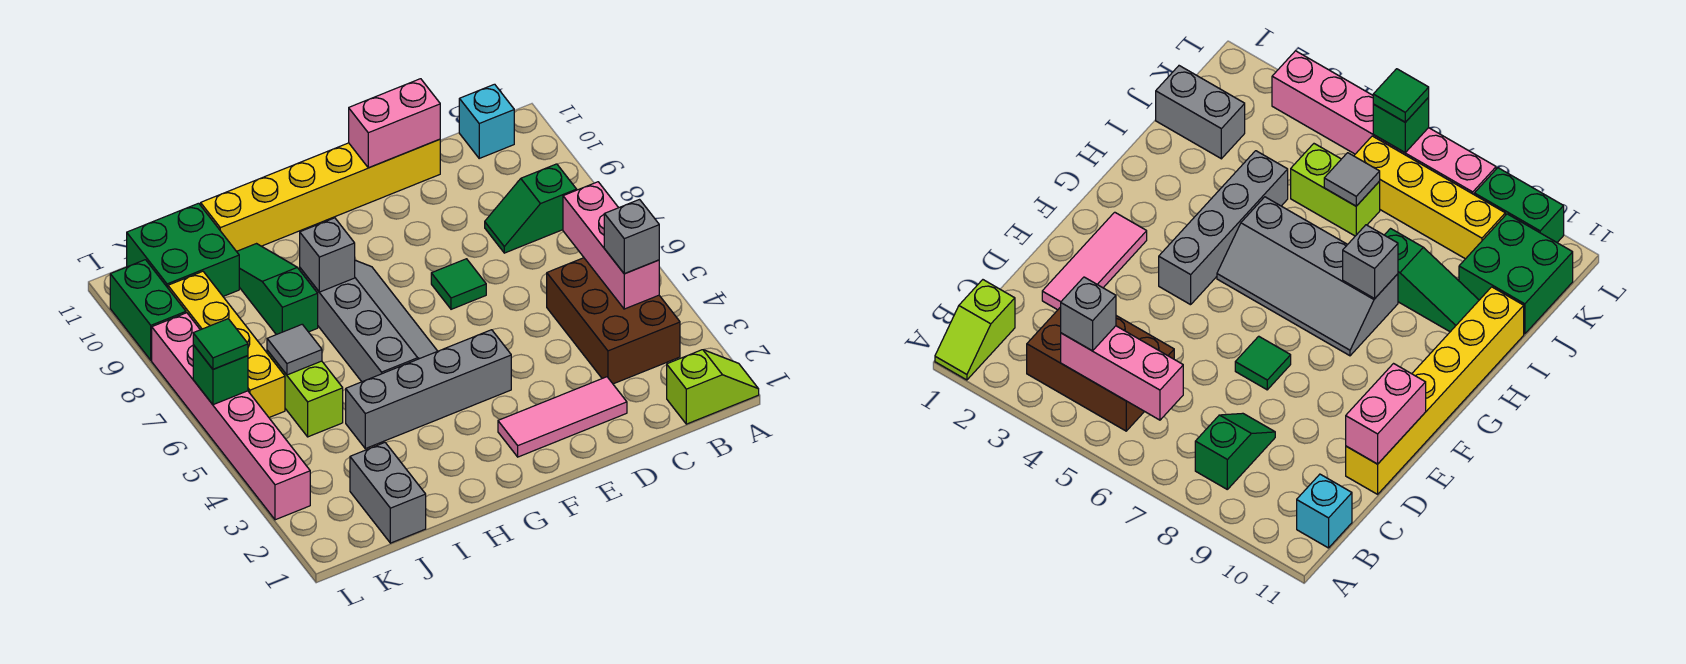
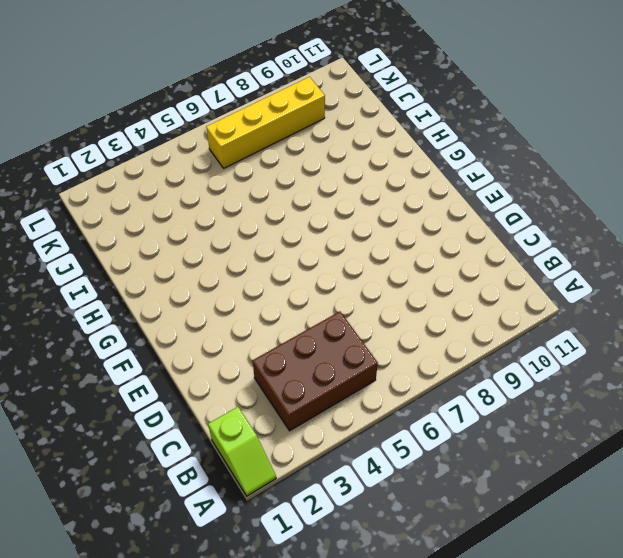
none -> green 1x2 slope [485,164,577,253]
none -> cyan 1x1 brick [459,84,514,158]
none -> pink 1x3 tile [498,377,627,457]

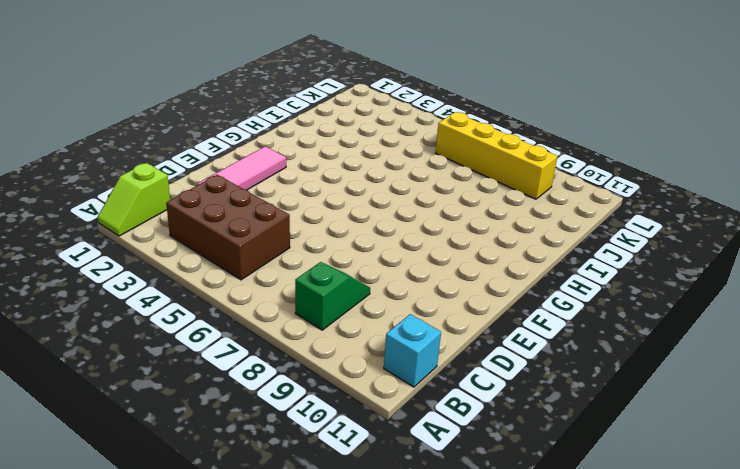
none -> yellow 1x6 brick [201,139,440,251]
none -> green 1x1 tile [431,259,486,309]
none -> grey 1x4 brick [346,330,511,449]

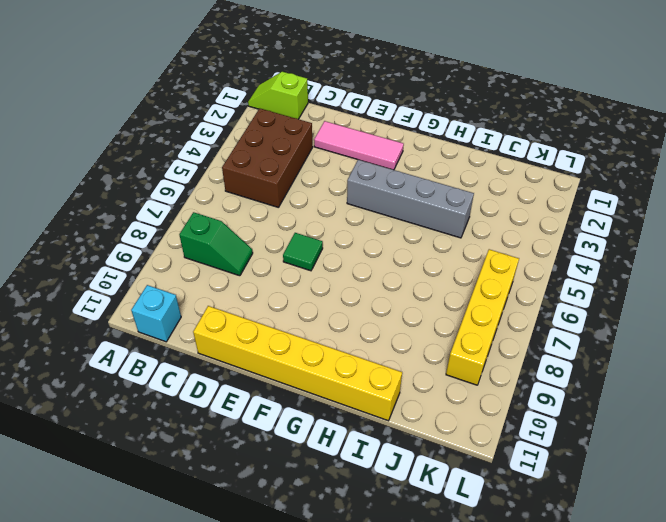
none -> grey 2x4 slope [300,260,437,382]
none -> green 1x3 slope [237,244,318,335]
none -> grey 1x2 brick [350,443,426,543]

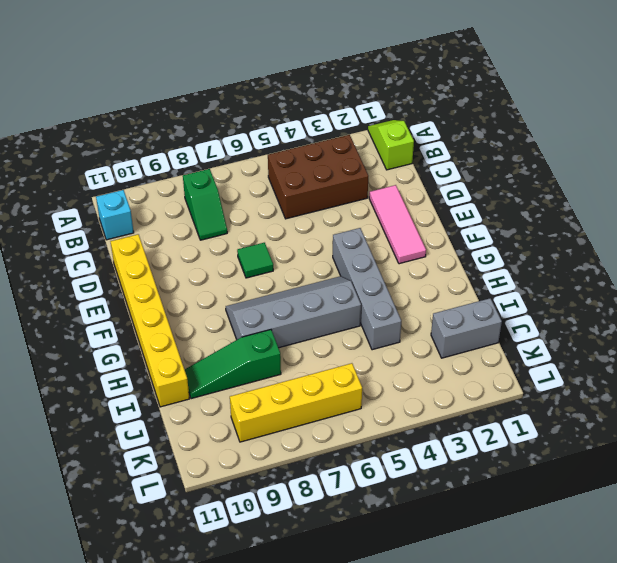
none -> lime 1x2 brick [267,351,343,437]
none -> green 2x2 brick [127,203,239,296]
none -> pink 1x6 brick [152,313,310,520]

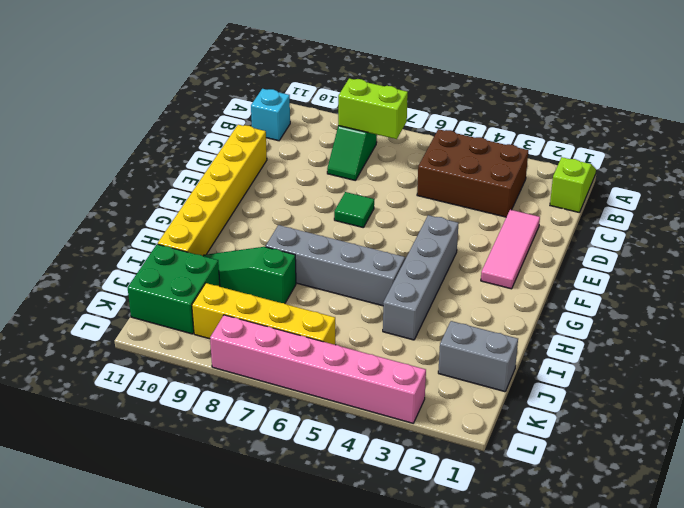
lime 1x2 brick [338,78,408,139] -> lime 1x2 brick moved to [267,351,343,437]
none -> green 1x2 brick [110,260,186,360]
none -> pink 1x3 brick [563,182,659,309]
none -> pink 1x2 brick [349,79,440,168]

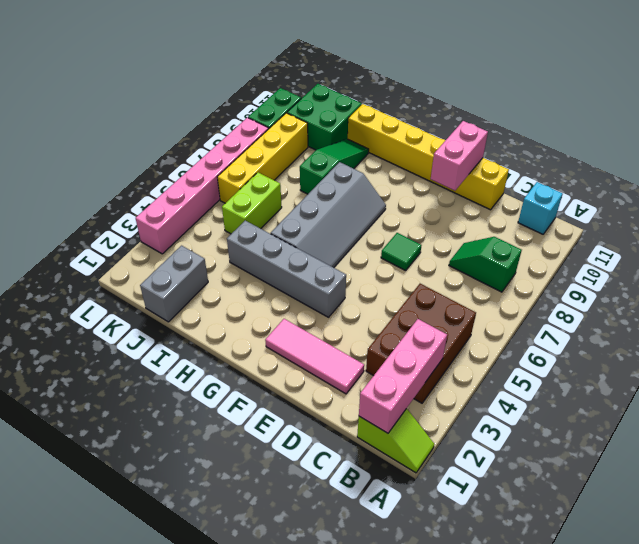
pink 1x3 brick [359,319,447,433] -> pink 1x3 brick moved to [563,182,659,309]
pink 1x2 brick [431,121,488,191] -> pink 1x2 brick turned to [349,79,440,168]
none -> grey 1x1 brick [300,218,355,292]
none -> grey 1x1 tile [267,324,322,375]
none -> green 1x1 brick [193,345,248,405]

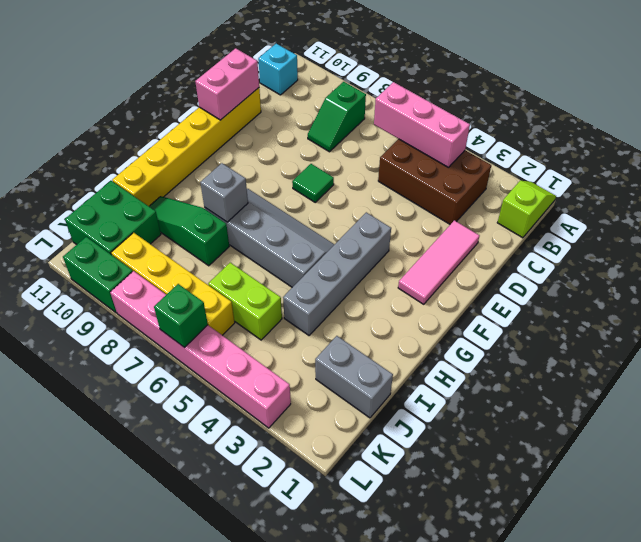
none -> grey 1x1 tile [267,324,322,375]
none -> grey 1x1 brick [604,200,659,274]
none -> green 1x1 tile [193,319,248,369]

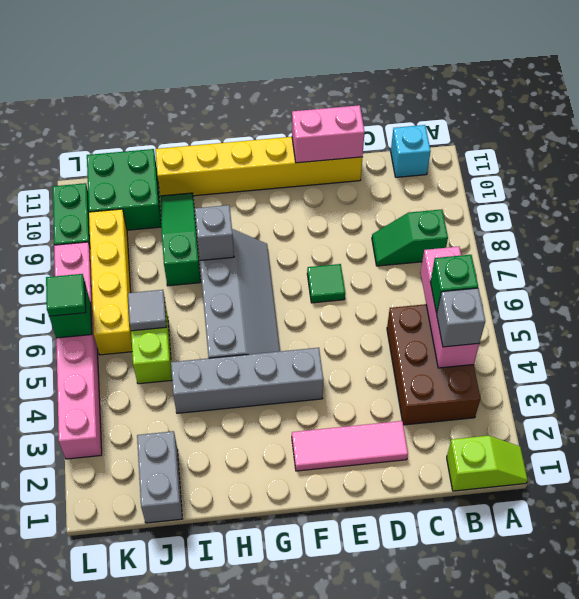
green 1x1 brick [430,255,478,313] -> none

